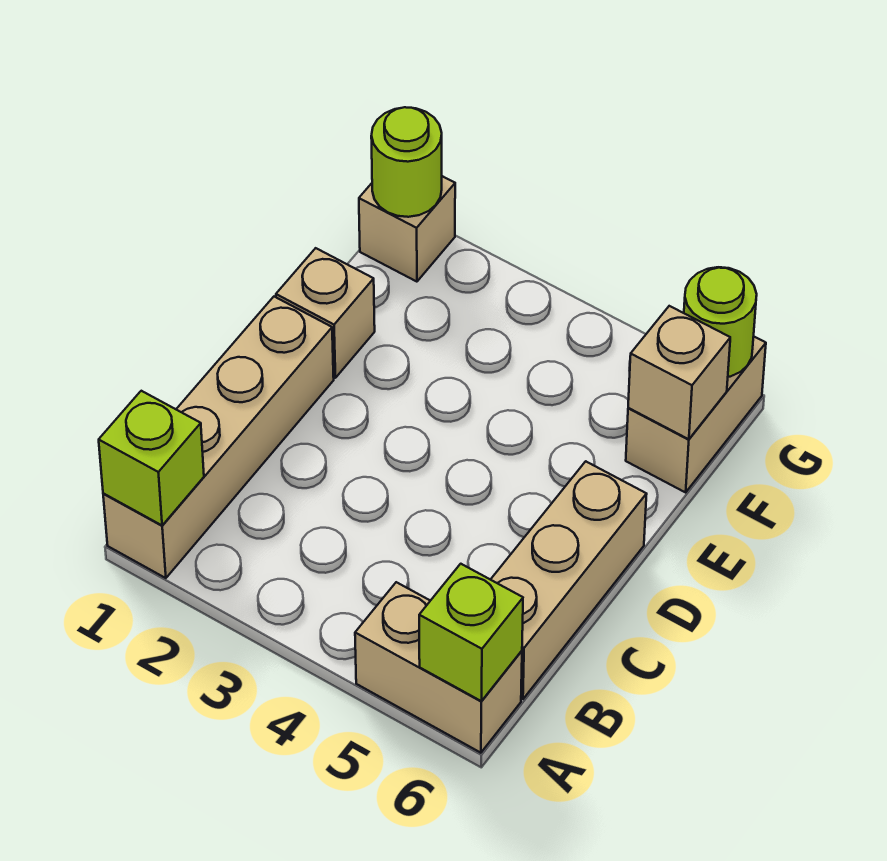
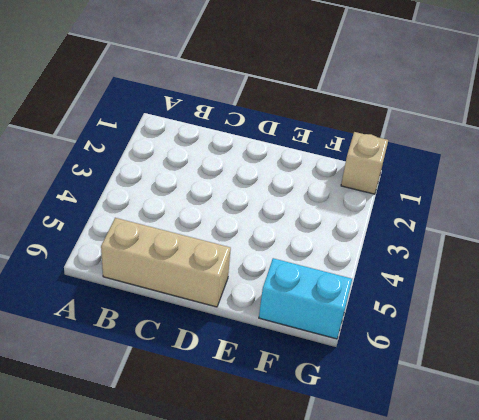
cyan 1x2 brick [259,258,352,339] -> tan 1x2 brick [626,337,766,492]
none -> tan 1x4 brick [103,297,334,578]
none -> tan 1x2 brick [355,582,522,753]

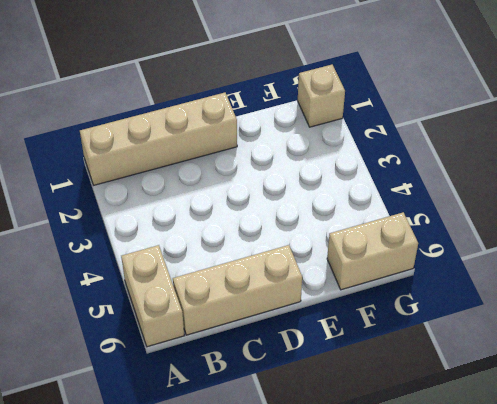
none -> tan 1x1 brick [276,248,375,378]
none -> lime 1x1 brick [99,391,204,525]

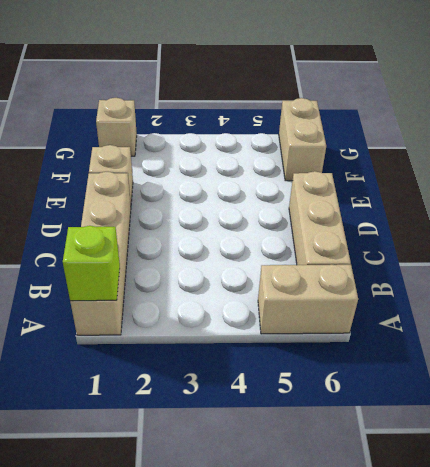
none -> lime 1x1 brick [419,564,523,701]
none -> tan 1x1 brick [628,306,730,439]

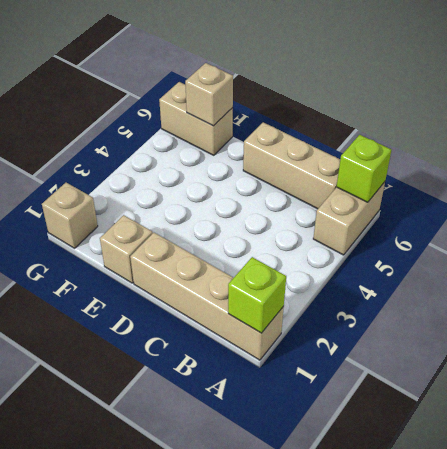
none -> lime 1x1 round brick [371,107,442,217]
none -> lime 1x1 round brick [684,267,757,377]

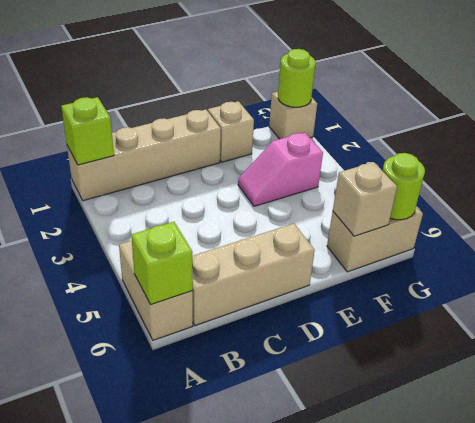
pink 1x2 slope [238,132,323,206] -> none

